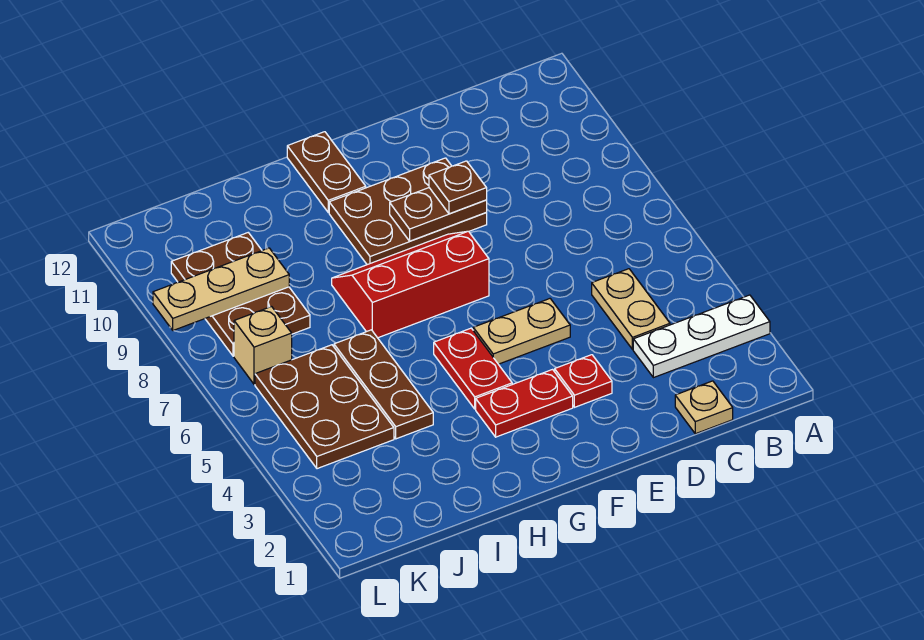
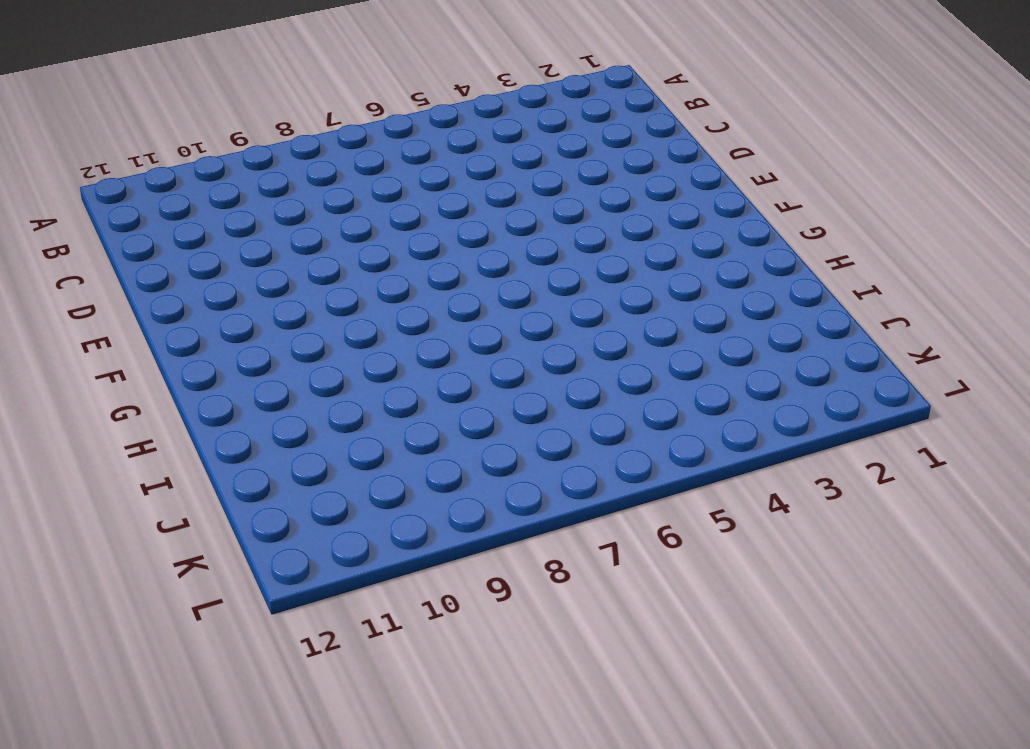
none -> white 1x3 plate [633,295,770,378]
none -> tan 1x1 plate [675,381,733,434]
none -> tan 1x2 plate [592,269,670,350]

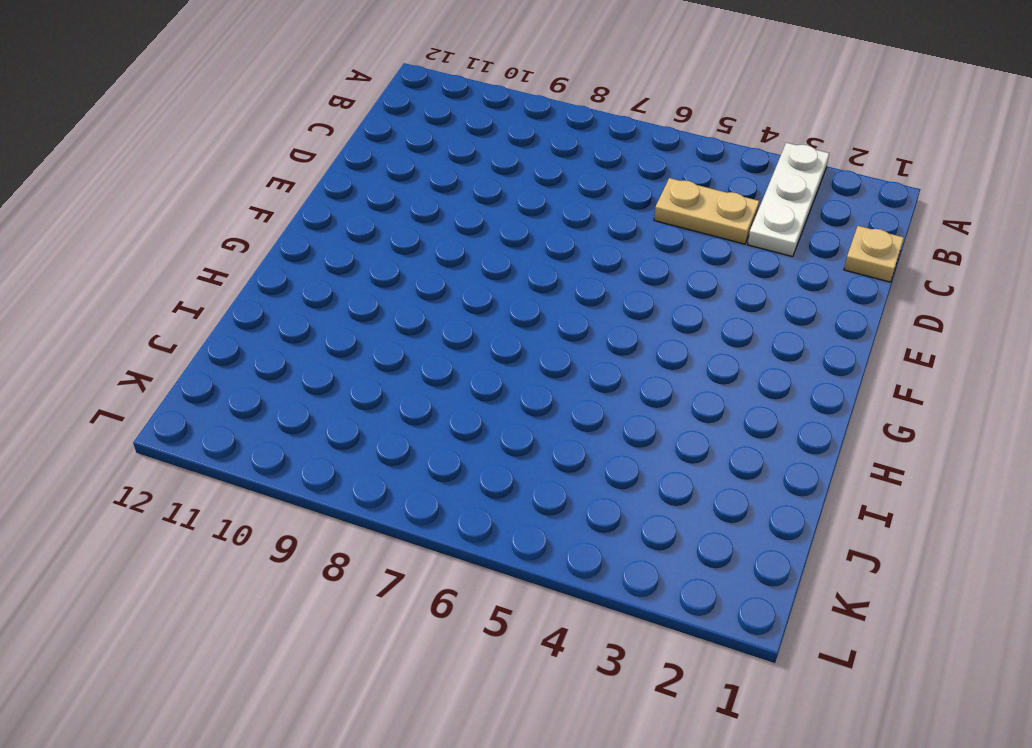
none -> red 1x1 plate [555,355,612,407]
none -> tan 1x2 plate [473,299,570,364]
none -> brown 2x3 plate [329,158,487,265]

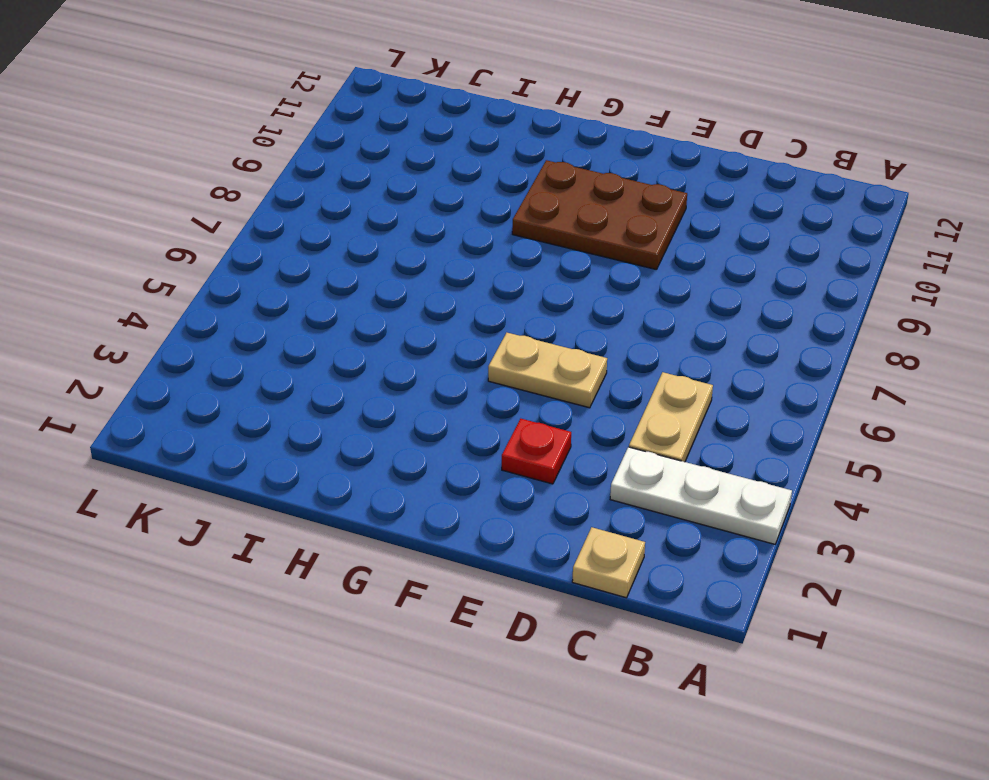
none -> red 1x2 plate [476,370,573,437]
none -> red 2x3 slope [332,231,489,338]
none -> red 1x2 plate [434,328,512,409]

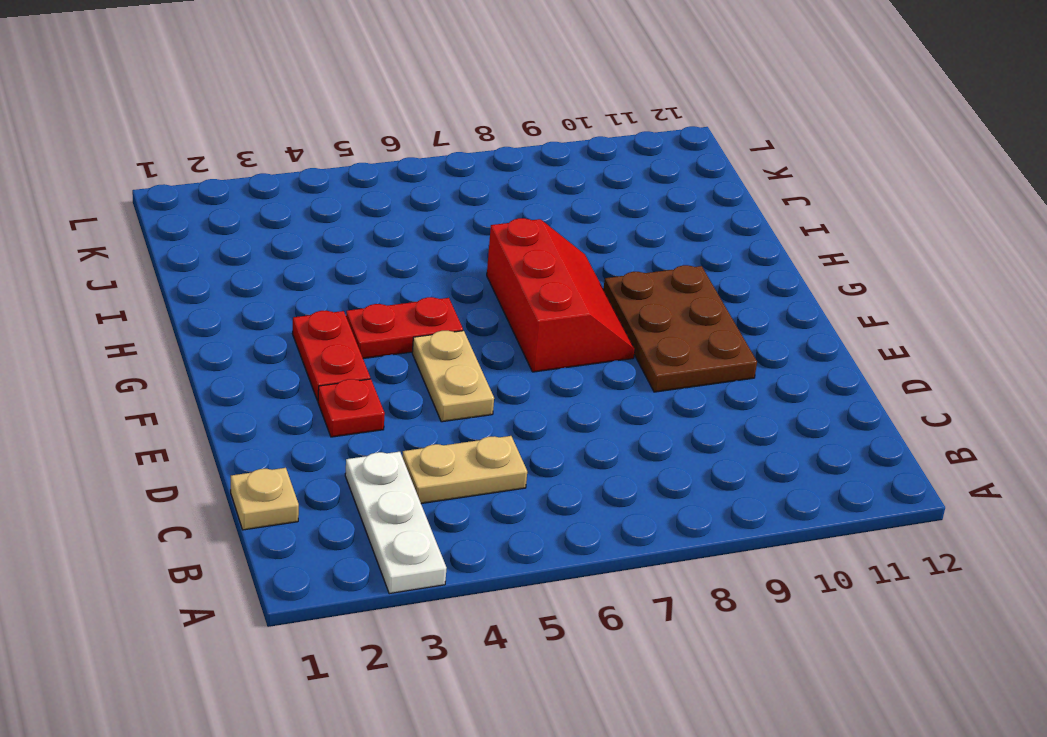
none -> brown 1x2 plate [287,132,366,212]
none -> brown 1x3 plate [334,330,433,439]
none -> brown 2x3 plate [255,345,394,469]

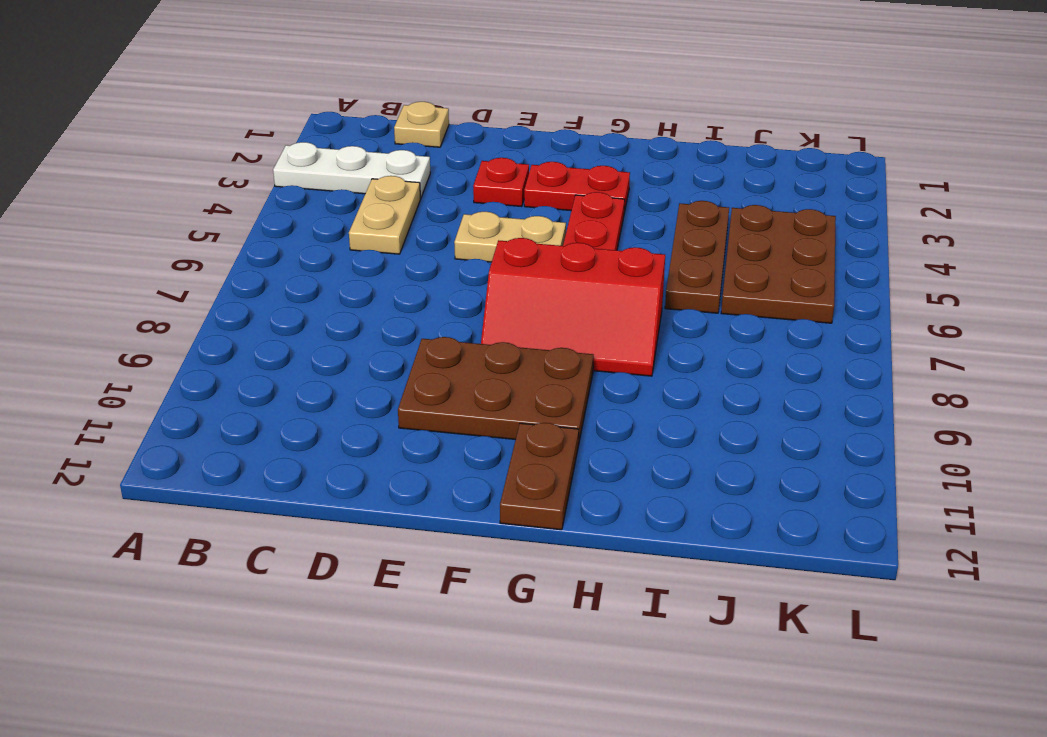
none -> brown 2x3 plate [171,233,310,356]
none -> tan 1x1 brick [234,307,292,384]
none -> brown 1x2 plate [390,188,487,241]

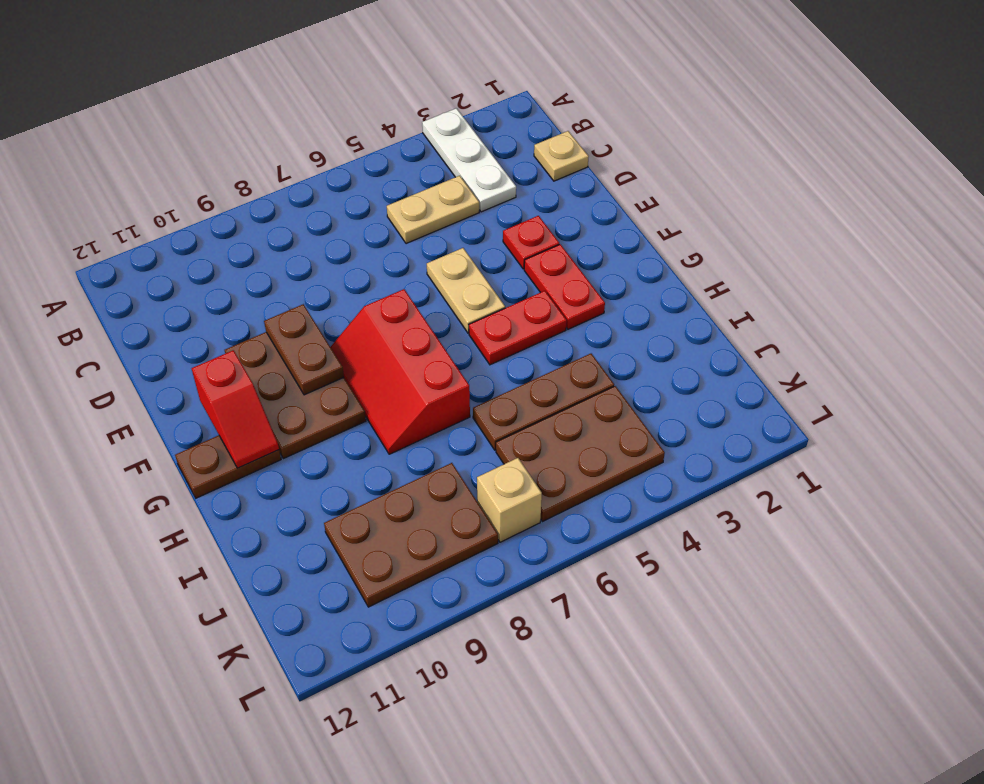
red 1x2 slope [192,350,279,468] -> none
none -> tan 1x3 plate [153,248,289,330]
none -> brown 1x1 plate [429,161,487,214]

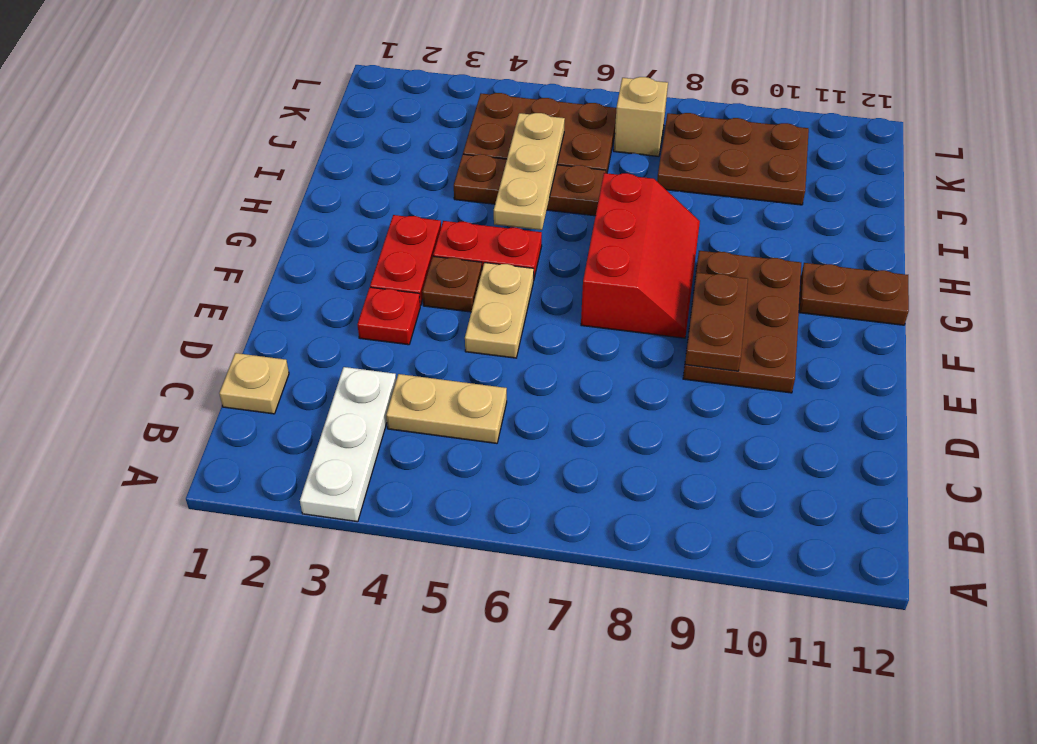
brown 1x1 plate [422,256,482,312] -> brown 1x1 plate moved to [429,161,487,214]
tan 1x3 plate [494,113,565,230] -> tan 1x3 plate moved to [153,248,289,330]

